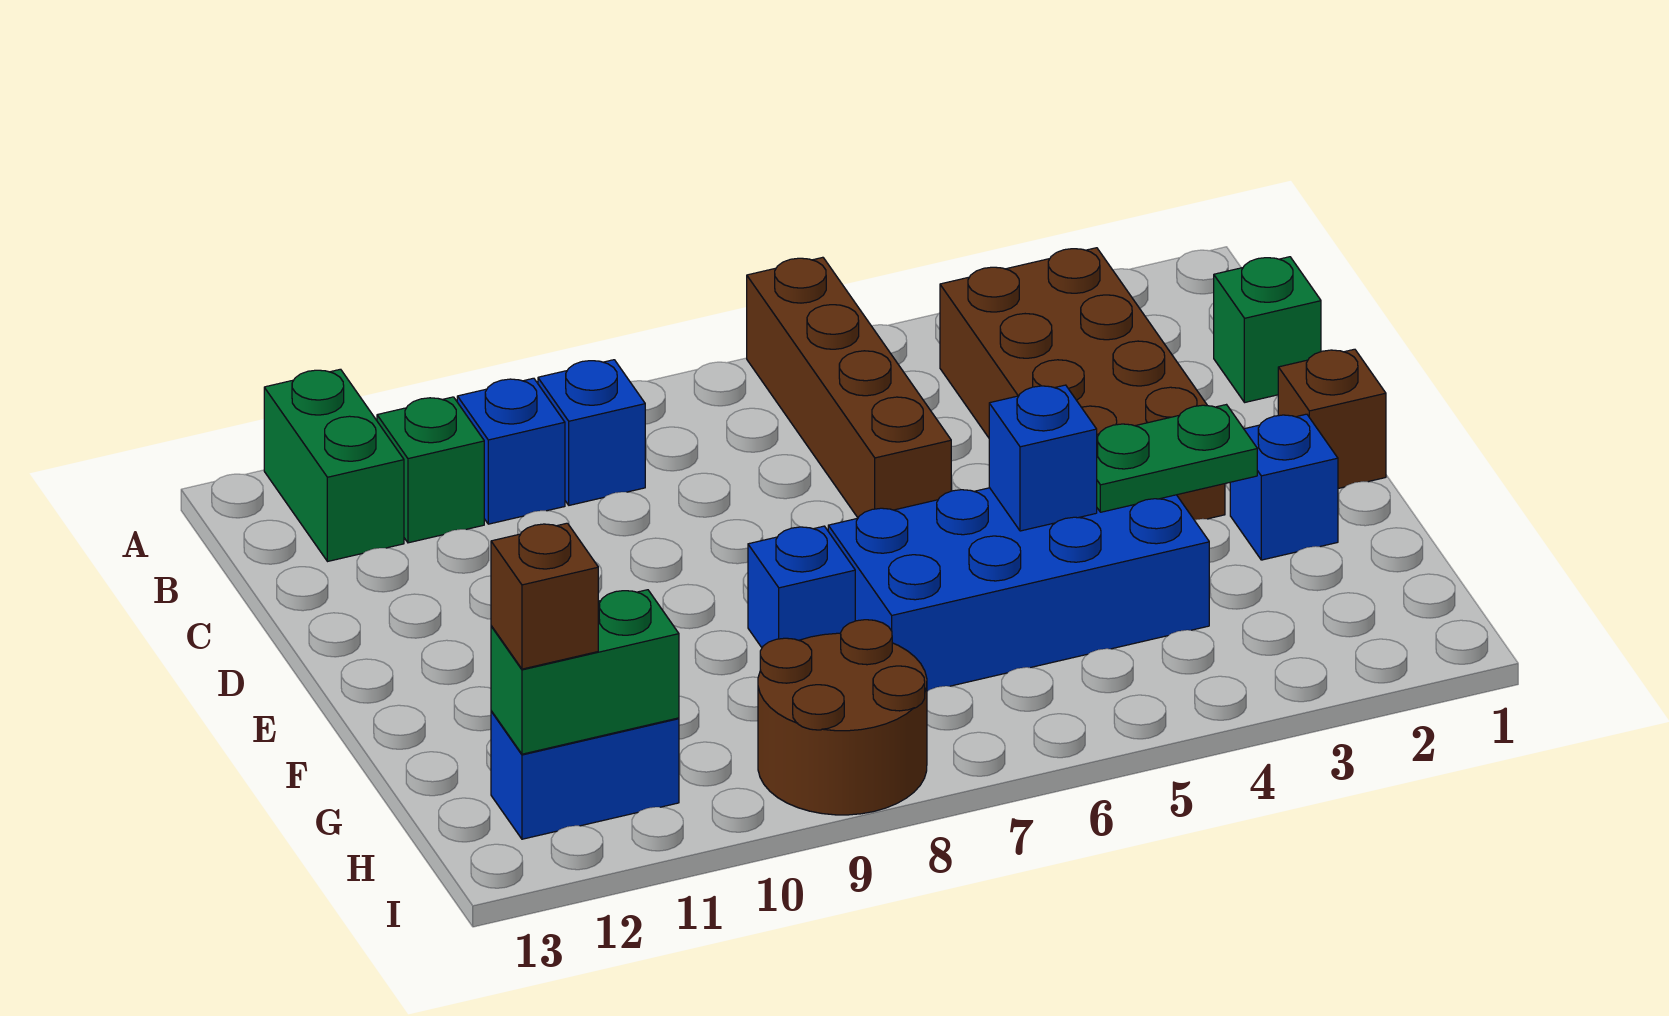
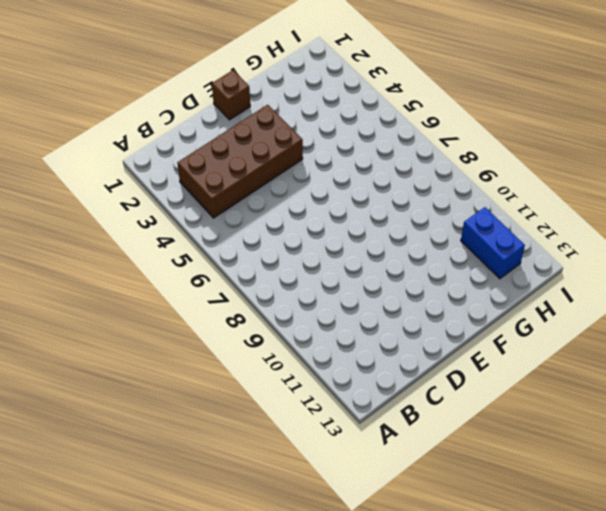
none -> brown 1x4 brick [747,257,951,518]
none -> green 1x2 brick [264,369,404,562]
none -> blue 1x1 brick [538,360,645,505]

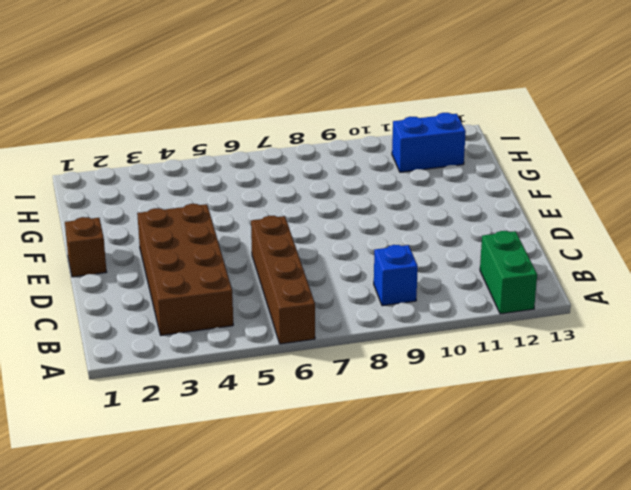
none -> blue 1x1 brick [457,378,565,524]
none -> green 1x1 brick [377,397,484,543]
none -> green 1x1 brick [1214,257,1321,403]

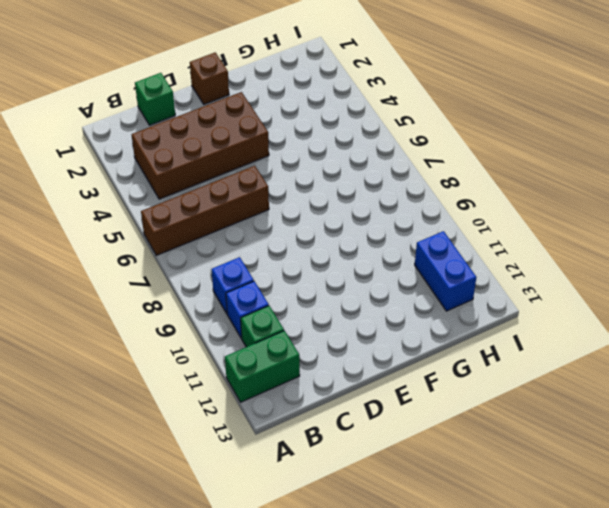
none -> blue 1x1 brick [1230,414,1338,560]
none -> blue 2x4 brick [828,488,1209,691]
none -> blue 1x1 brick [748,526,855,647]

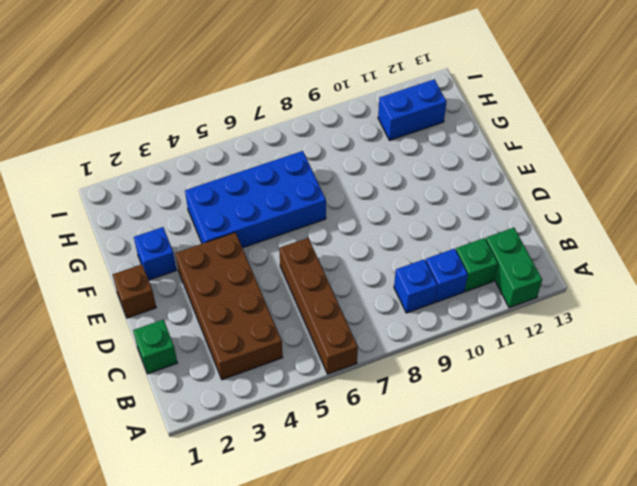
none -> blue 1x1 brick [748,526,855,647]
none -> brown 2x2 round brick [758,620,927,815]
none -> green 1x2 plate [1097,405,1257,512]

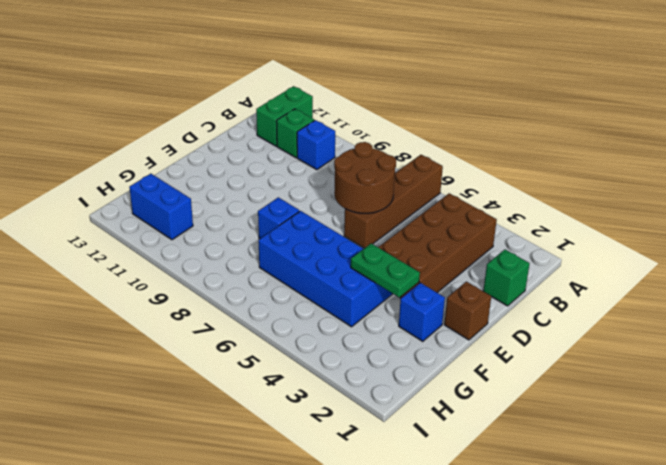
brown 2x2 round brick [334,142,396,213] -> brown 2x2 round brick moved to [758,620,927,815]
none -> blue 1x1 brick [538,360,645,505]
none -> blue 1x1 brick [989,385,1097,531]
none -> green 1x2 brick [491,590,679,754]

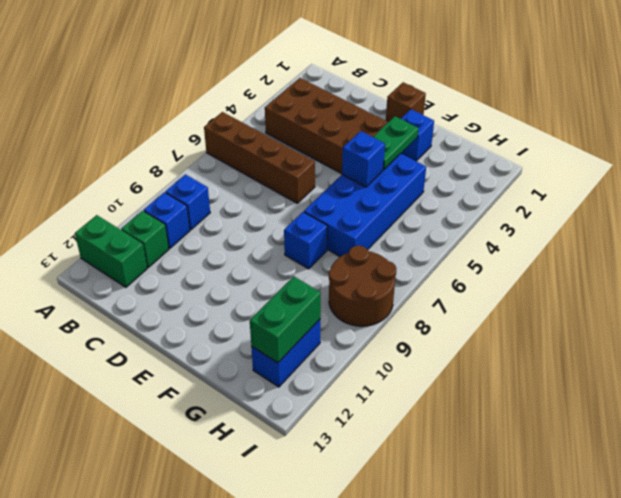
none -> green 1x1 brick [1214,257,1321,403]
none -> brown 1x1 brick [491,523,598,669]

